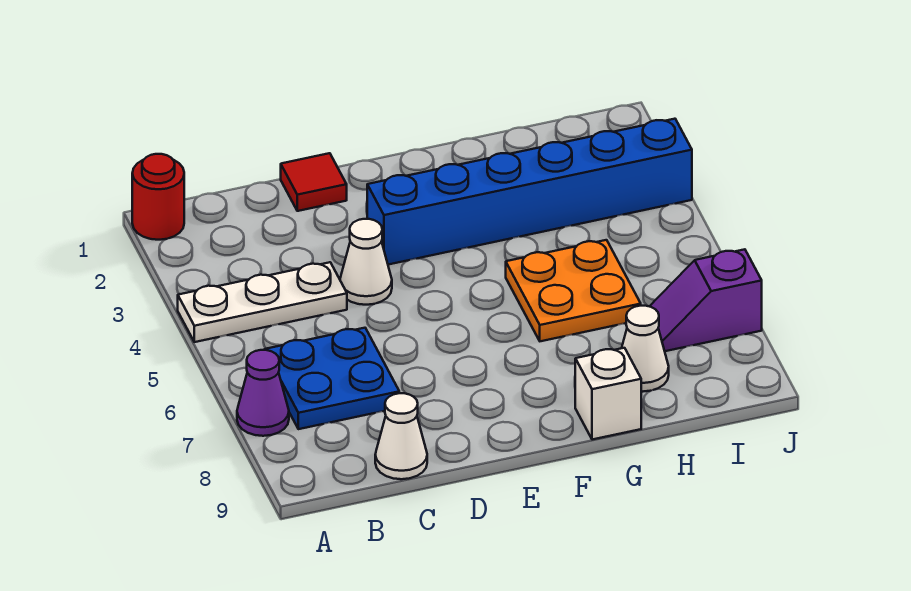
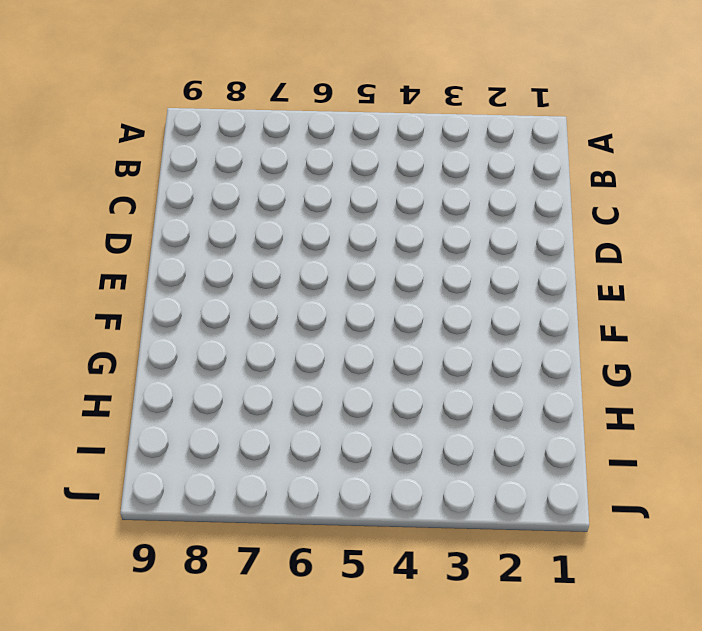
none -> red 1x1 round brick [132,154,184,240]
none -> white 1x3 plate [178,262,347,342]
none -> purple 1x1 cone [237,350,289,436]

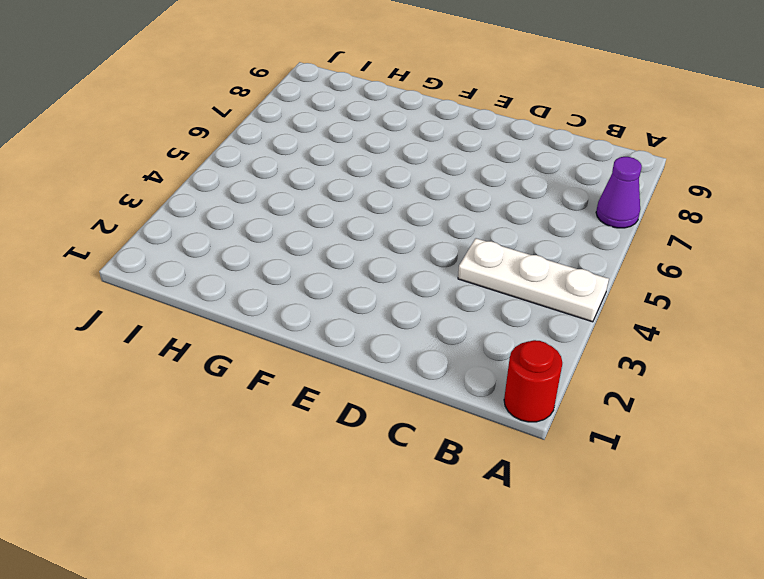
none -> blue 2x2 plate [264,328,399,429]
none -> white 1x1 cone [375,393,427,479]
none -> red 1x1 tile [281,153,347,211]

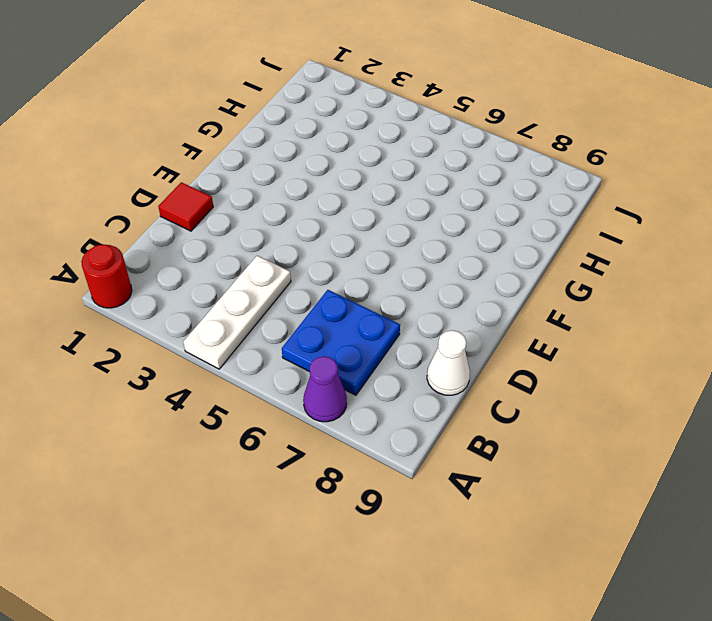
none -> white 1x1 cone [340,219,392,305]
none -> blue 1x6 brick [367,119,692,265]
none -> orange 2x2 plate [506,240,641,341]

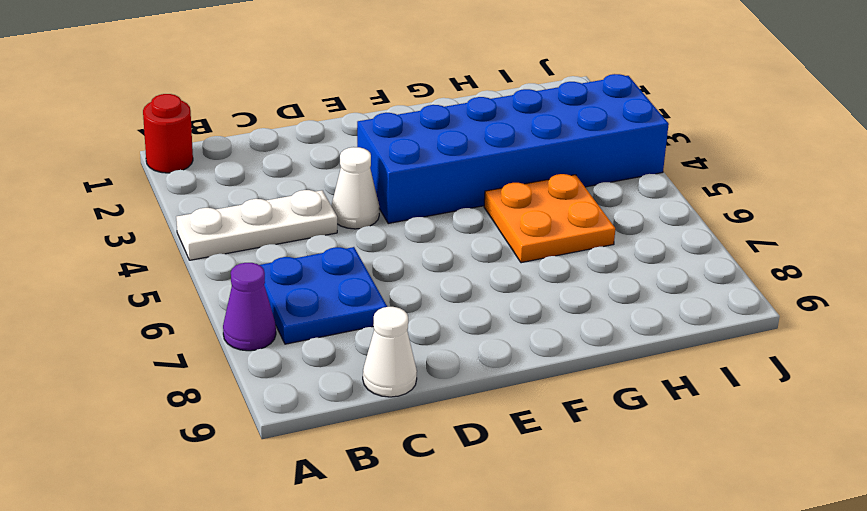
blue 2x6 brick [357,74,669,223] -> blue 1x6 brick [367,119,692,265]
none -> red 1x1 tile [281,153,347,211]
none -> white 1x1 brick [575,348,641,440]
none -> white 1x1 cone [622,306,669,391]

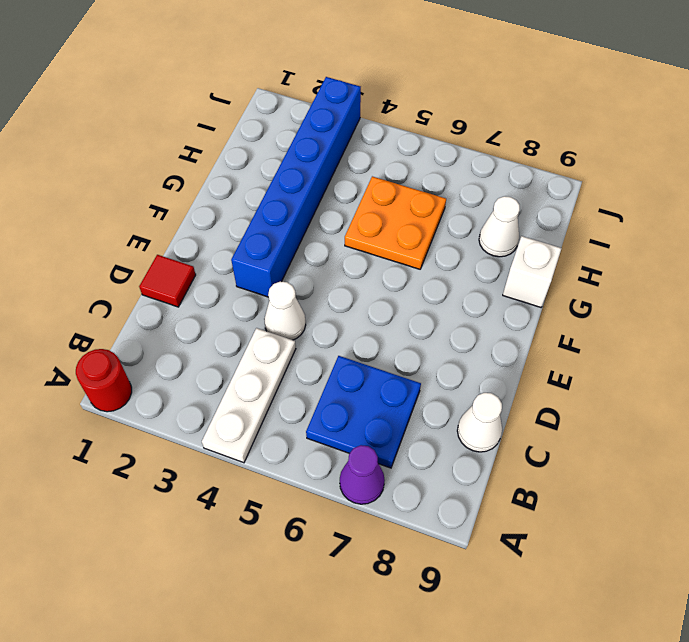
none -> purple 1x2 slope [650,249,762,351]

